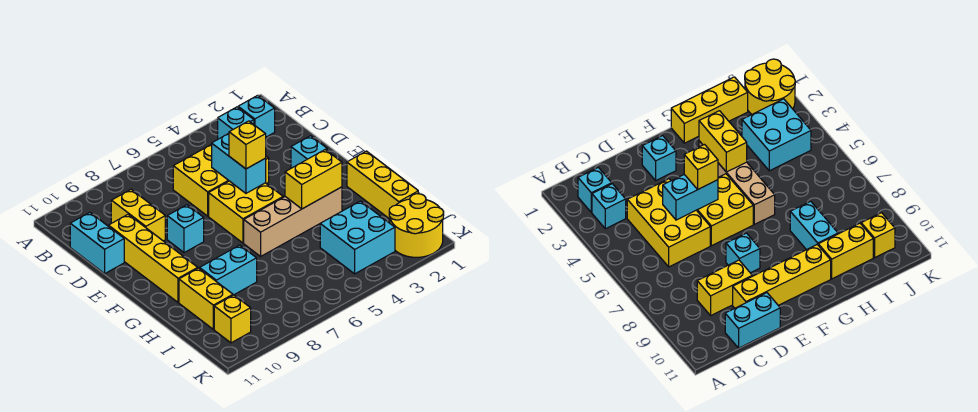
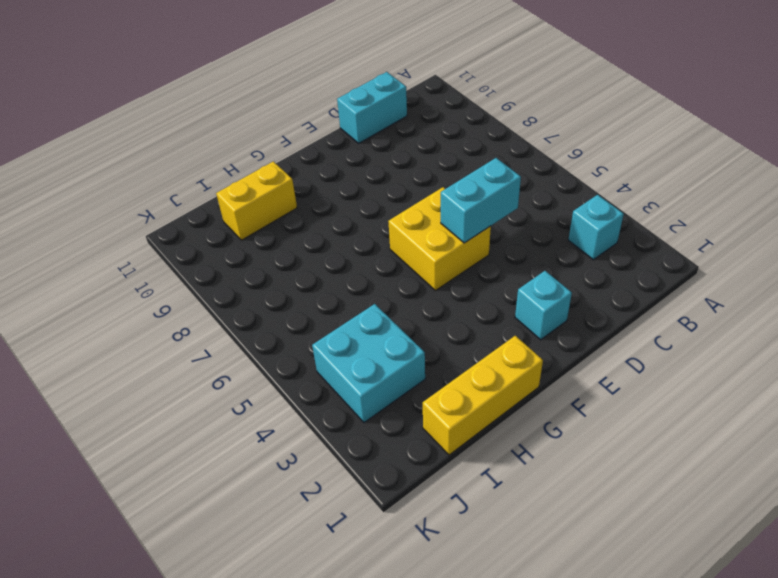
none -> cyan 1x1 brick [238,95,275,137]
none -> yellow 2x3 brick [173,144,269,216]
none -> yellow 1x2 brick [111,190,165,241]

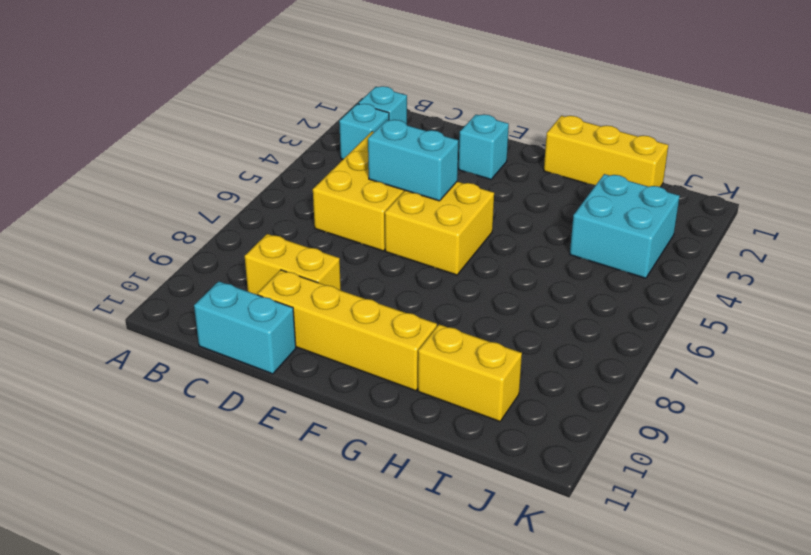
none -> cyan 1x1 brick [167,205,204,253]
none -> tan 1x4 brick [244,187,342,256]
none -> cyan 1x2 brick [200,245,257,295]

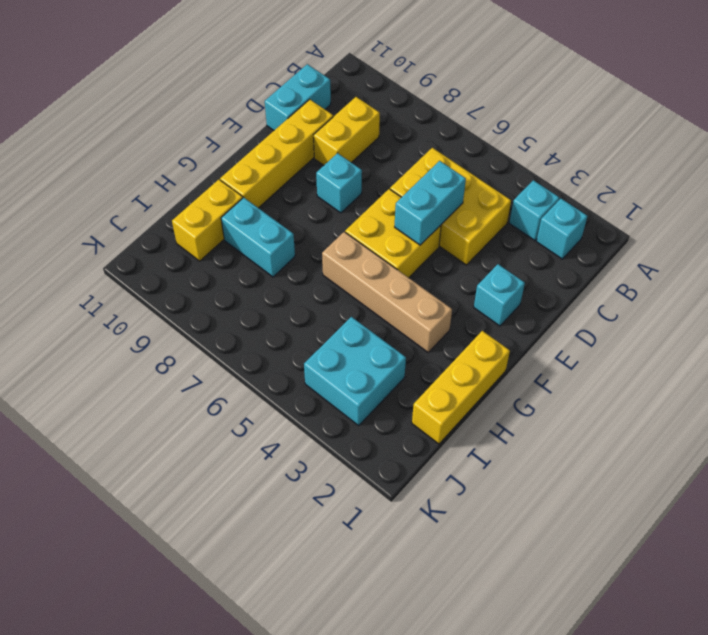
none -> yellow 2x2 round brick [389,194,444,257]
none -> yellow 1x1 brick [214,295,251,343]
none -> yellow 1x2 brick [285,150,342,209]

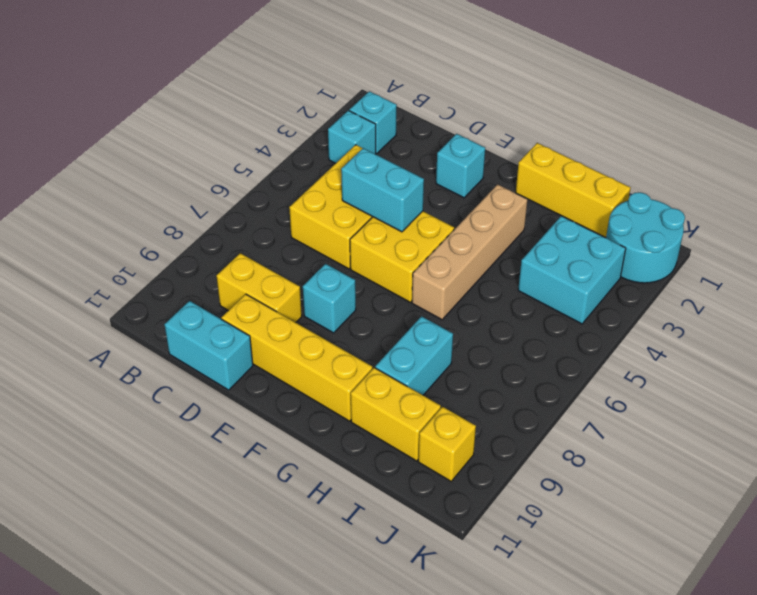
cyan 2x2 round brick [606,192,685,283] -> yellow 2x2 round brick [389,194,444,257]
none -> yellow 1x2 brick [285,150,342,209]
none -> yellow 1x1 brick [229,121,266,169]

